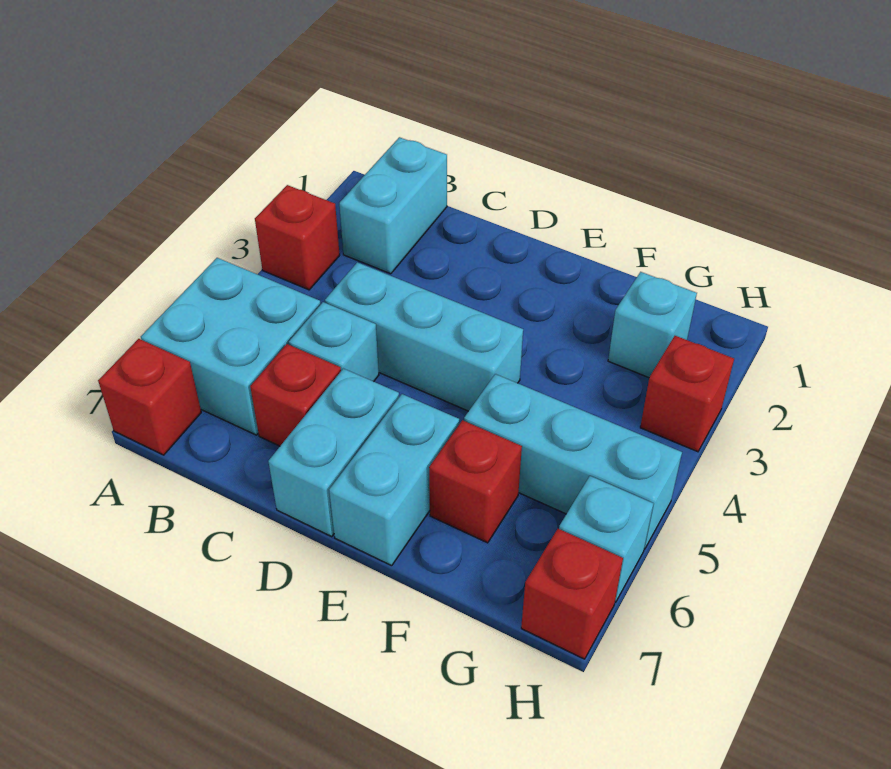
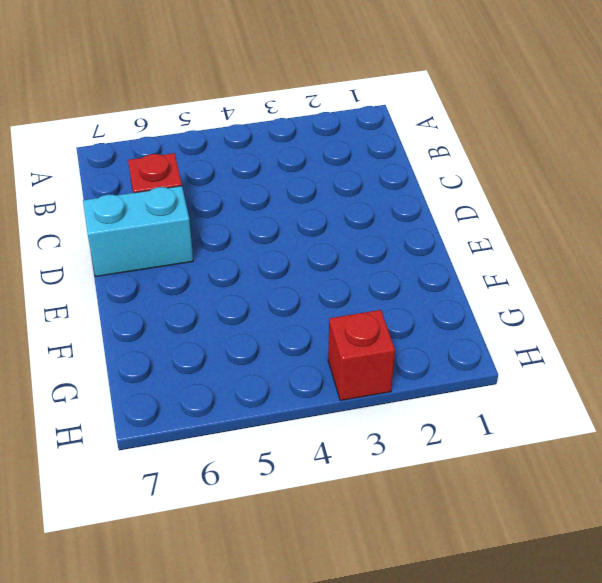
none -> red 1x1 brick [255,185,340,290]
none -> cyan 2x2 brick [141,258,321,435]
none -> red 1x1 brick [98,339,201,455]

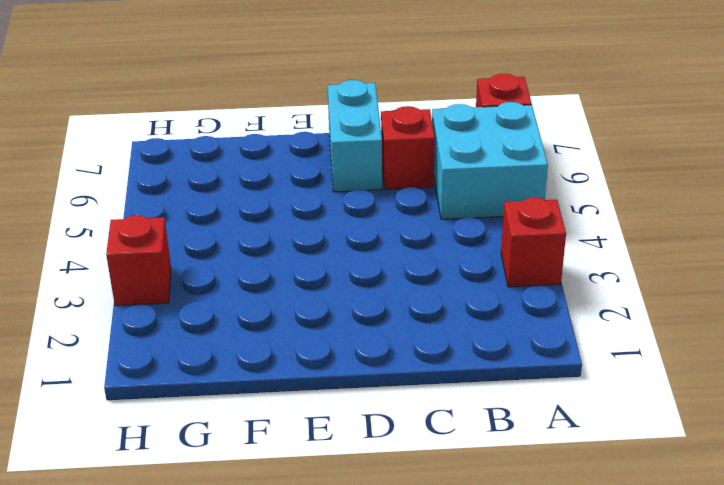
none -> cyan 1x2 brick [339,137,447,274]
none -> cyan 1x3 brick [325,262,523,411]
none -> cyan 1x1 brick [289,302,379,382]

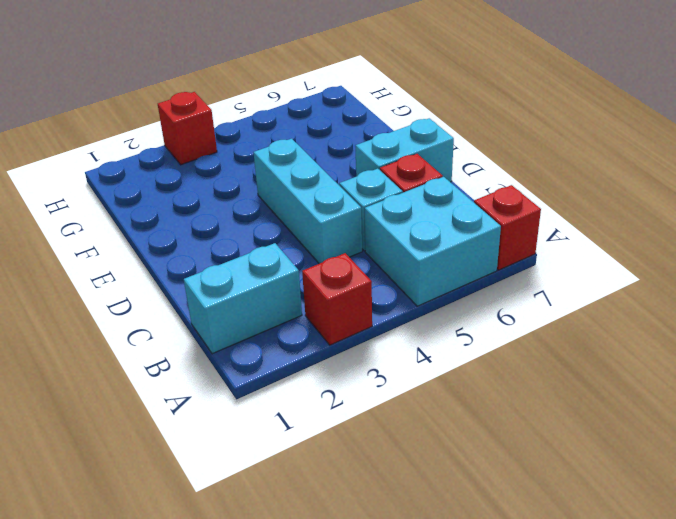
none -> cyan 1x2 brick [329,394,459,566]
none -> cyan 1x3 brick [464,374,682,549]
none -> red 1x1 brick [429,420,522,543]

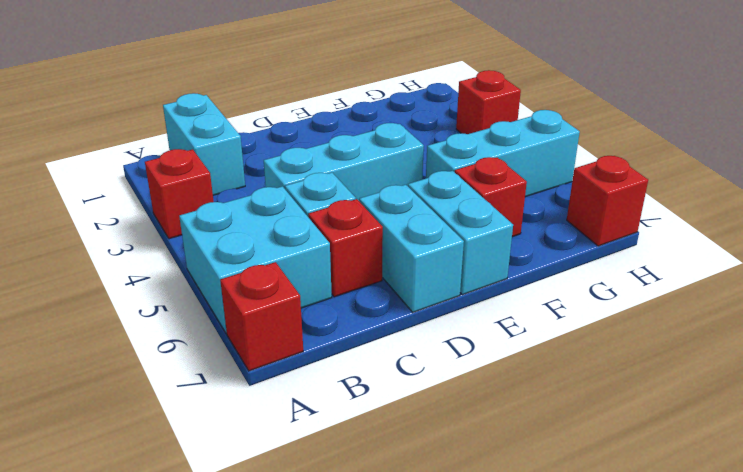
none -> cyan 1x1 brick [608,272,697,378]
none -> cyan 1x1 brick [559,476,654,602]

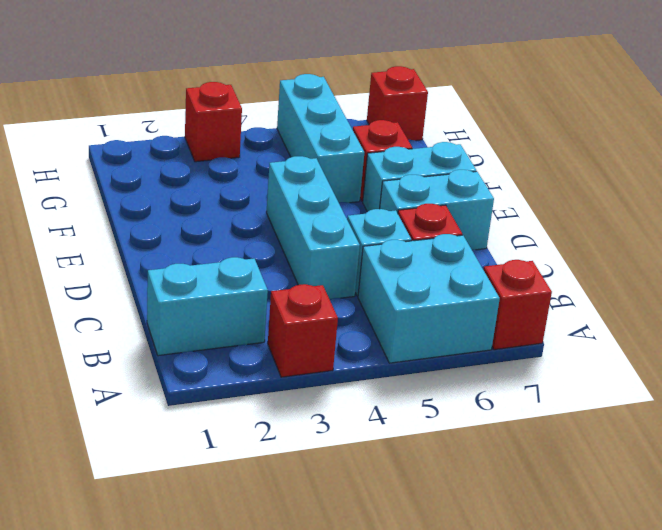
none -> cyan 1x1 brick [608,272,697,378]
none -> cyan 1x1 brick [559,476,654,602]

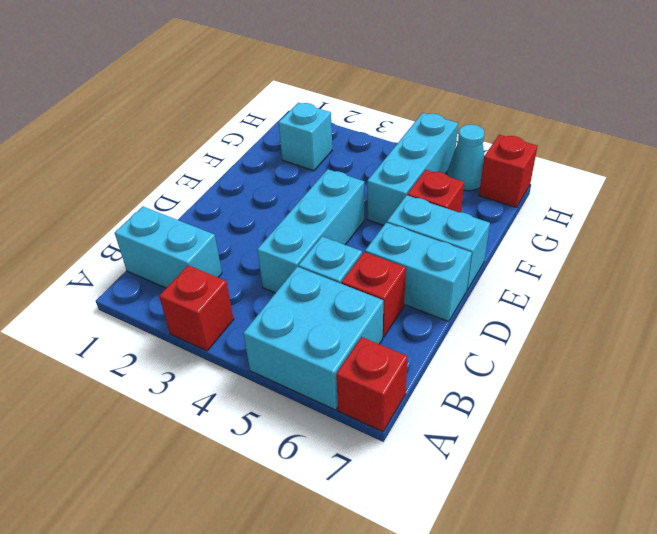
cyan 1x1 cone [447,125,484,191] -> cyan 1x1 brick [559,476,654,602]
none -> red 1x1 brick [640,336,734,452]

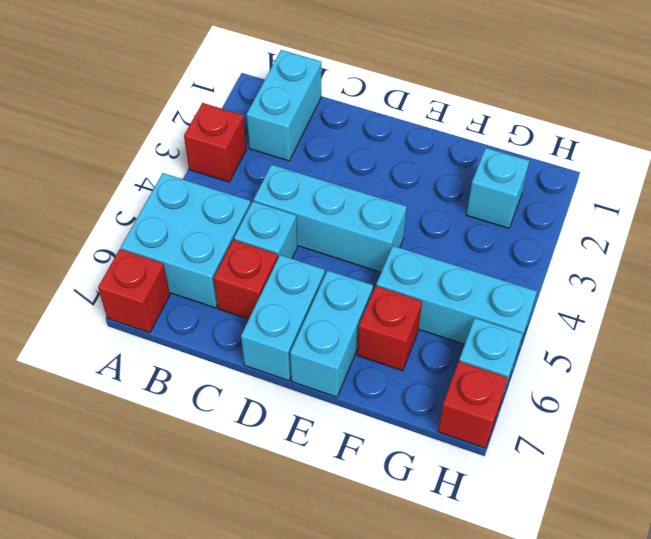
none -> red 1x1 brick [640,336,734,452]

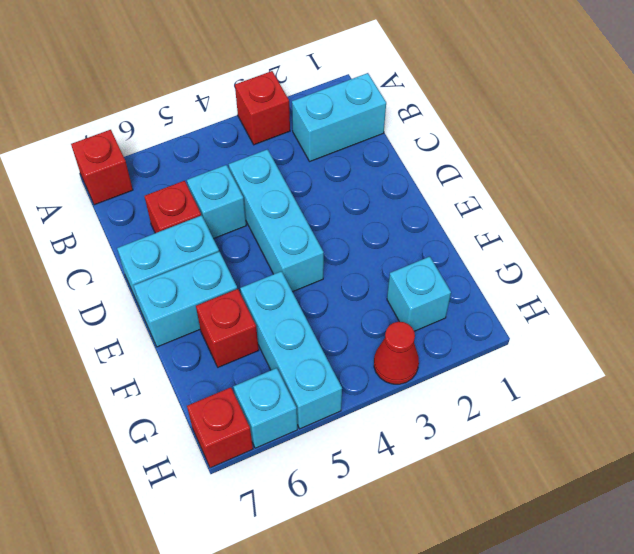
red 1x1 cone [374,322,419,384] -> red 1x1 brick [640,336,734,452]
none -> cyan 2x2 brick [141,258,321,435]

